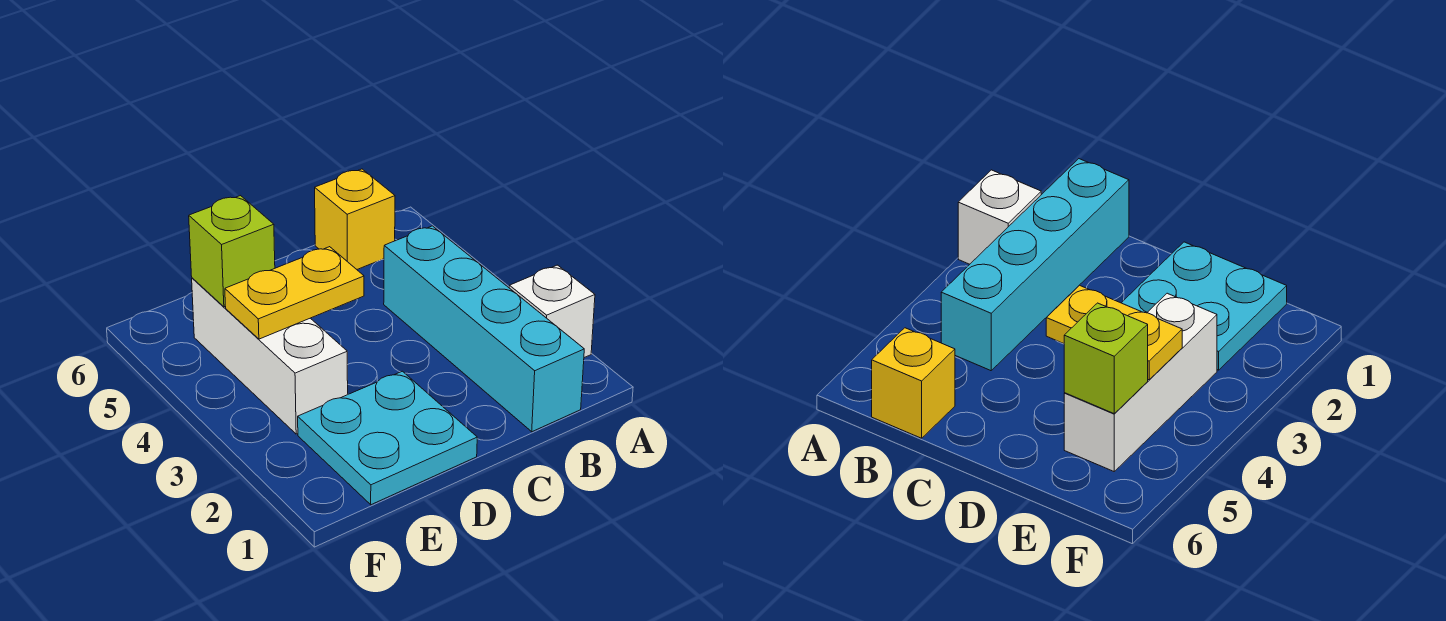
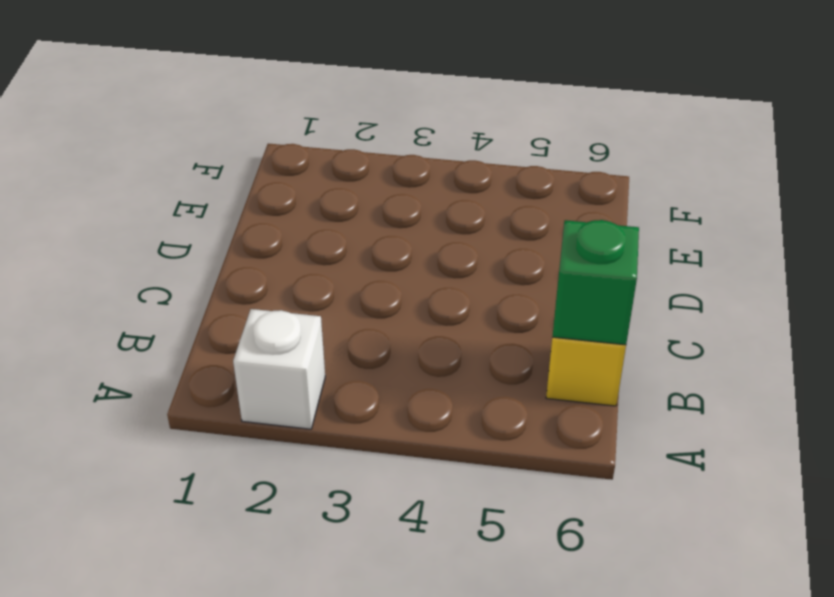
green 1x1 brick [552,220,639,345] -> none
none -> cyan 1x4 brick [384,226,584,432]
none -> cyan 2x2 plate [298,371,477,505]

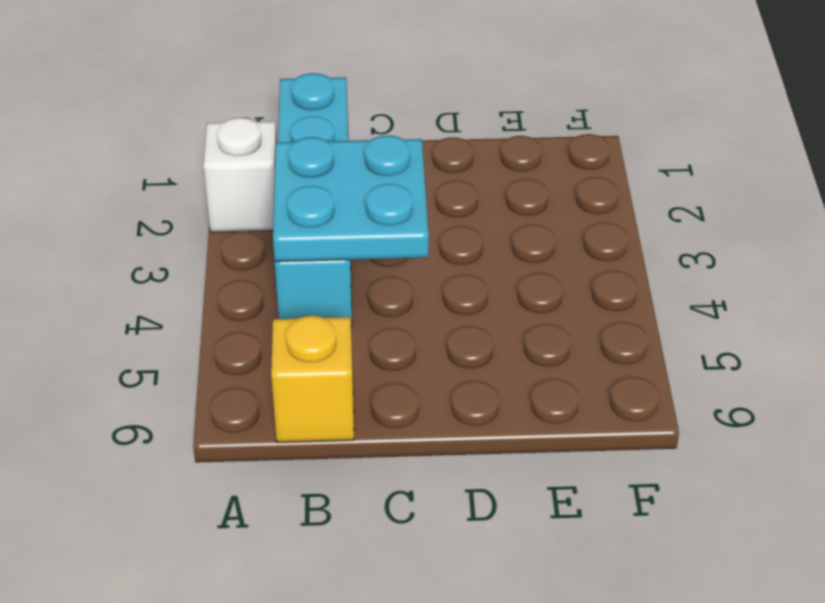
cyan 2x2 plate [273,135,429,262] -> cyan 2x2 plate moved to [298,371,477,505]
none -> white 1x3 brick [192,278,348,434]
none -> yellow 1x2 plate [225,247,364,339]

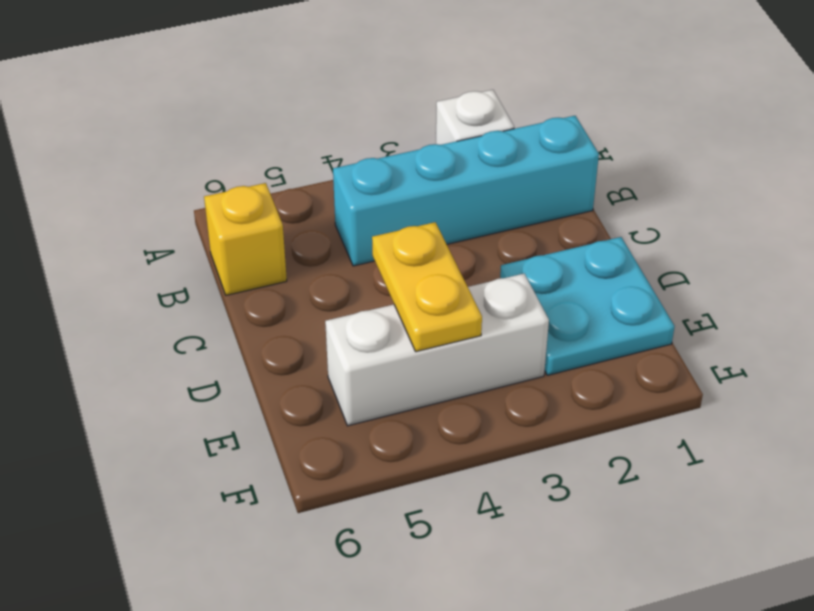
none -> lime 1x1 brick [189,196,275,307]

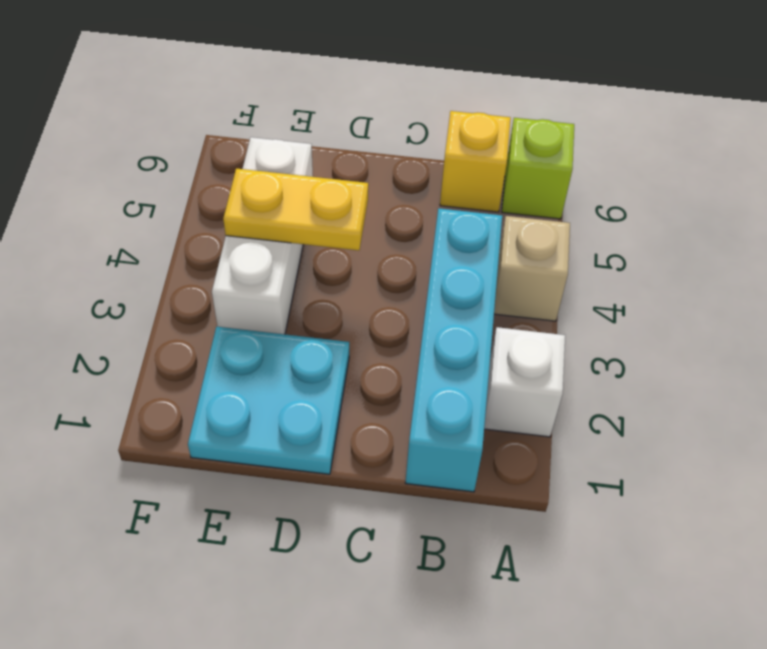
tan 1x1 brick [494,216,570,321] -> none
lime 1x1 brick [502,118,574,219] -> lime 1x1 brick moved to [189,196,275,307]

